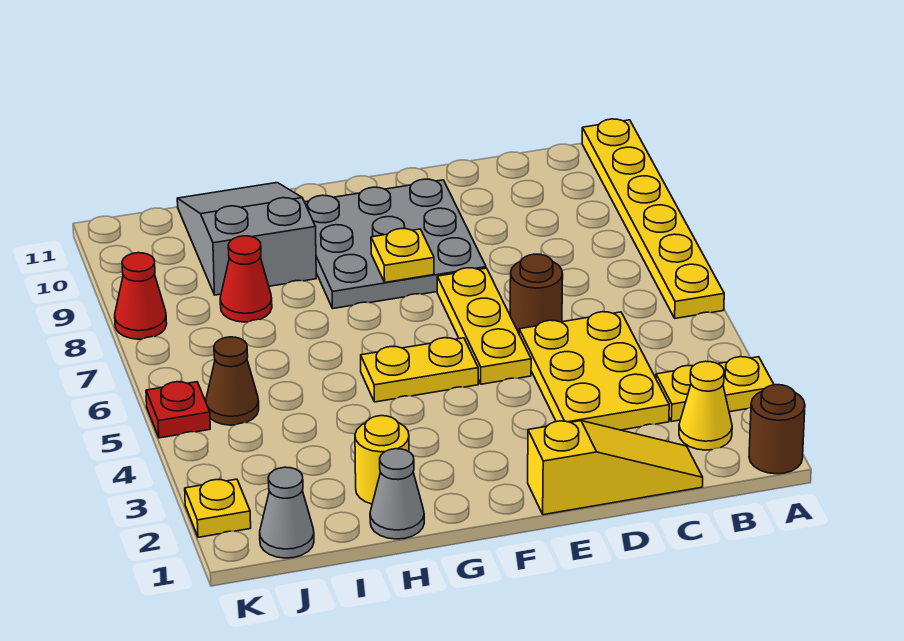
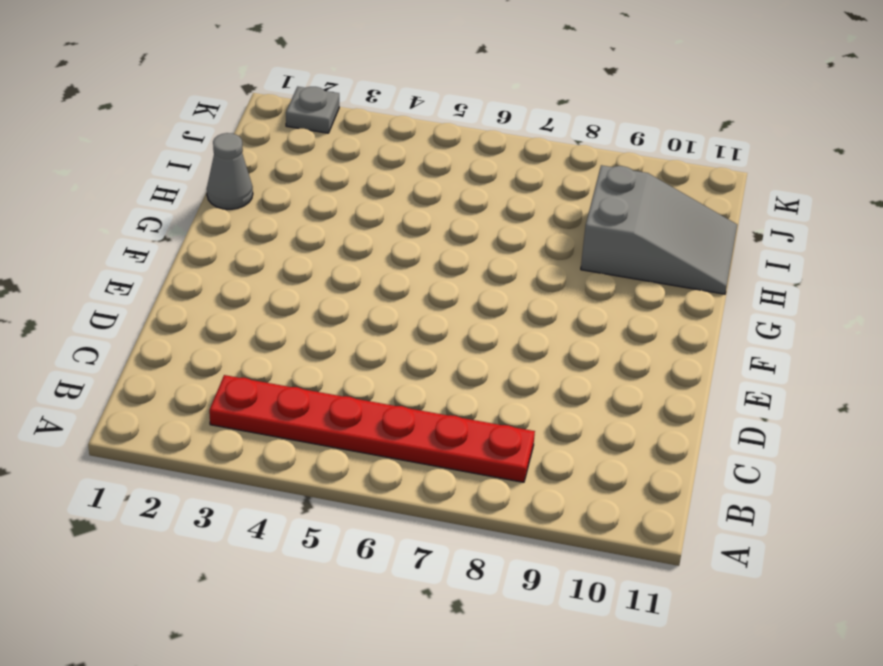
red 1x6 plate [209,375,535,482] -> yellow 1x2 plate [656,357,774,421]
grey 1x1 plate [286,87,339,133] -> yellow 1x1 plate [185,479,251,537]
none -> brown 1x1 round brick [749,385,805,474]
none -> yellow 1x6 plate [582,119,724,318]
none -> yellow 1x1 cone [679,361,732,450]

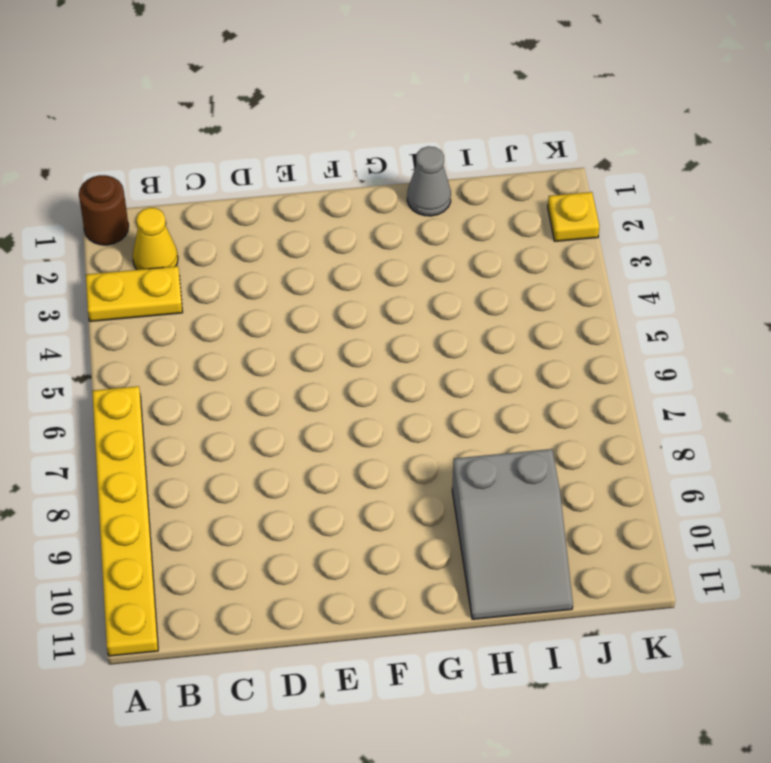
none -> yellow 1x3 slope [528,421,703,515]
none -> yellow 2x3 plate [519,312,669,430]
none -> brown 1x1 round brick [510,254,563,333]

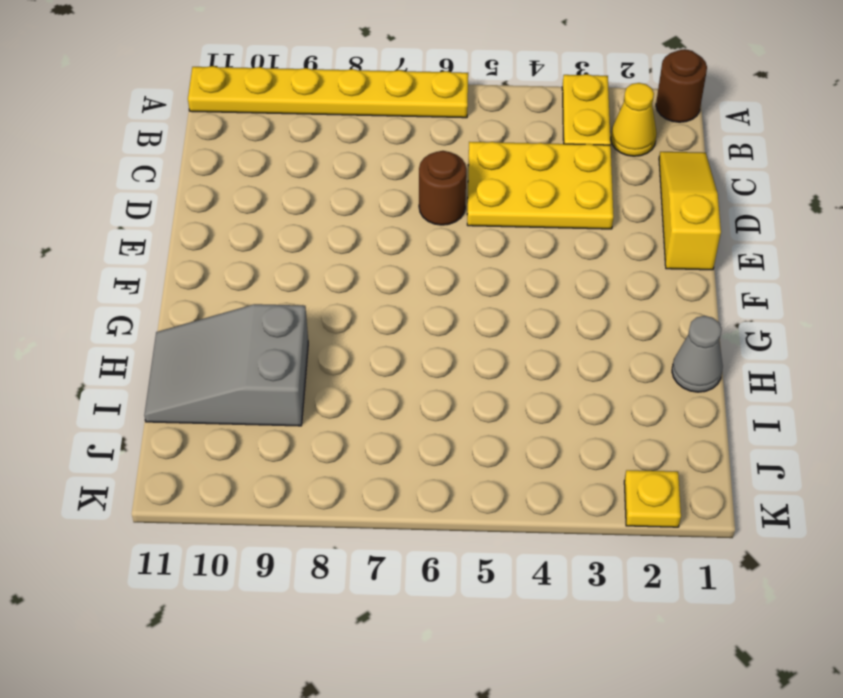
none -> yellow 1x3 plate [437,268,531,384]
none -> grey 3x3 plate [305,179,486,308]
none -> yellow 1x2 plate [361,338,478,402]

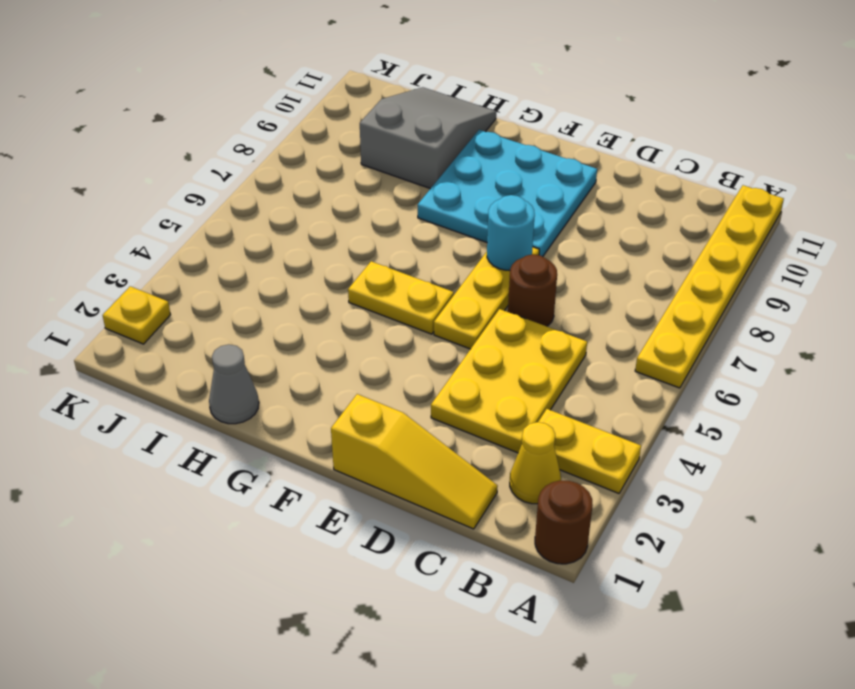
cyan 1x1 round brick [487,195,535,270] -> none
cyan 3x3 plate [418,130,597,257] -> grey 3x3 plate [305,179,486,308]
none -> yellow 1x1 round brick [355,416,409,504]
none -> red 1x1 cone [220,236,272,322]
none -> grey 1x1 cone [260,467,314,558]

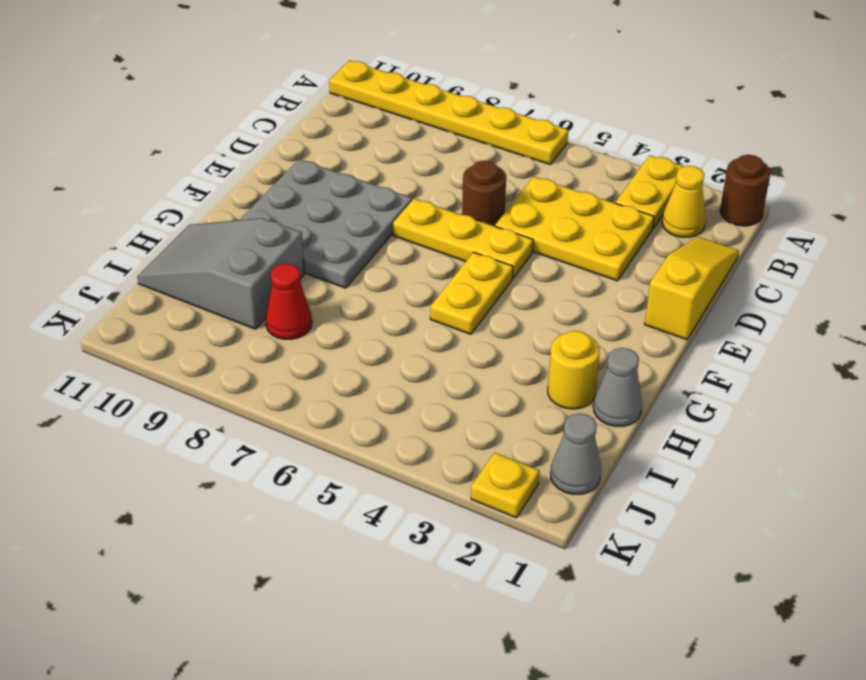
none -> brown 1x1 cone [206,337,259,425]
none -> red 1x1 plate [146,382,210,438]
none -> red 1x1 cone [115,253,167,339]

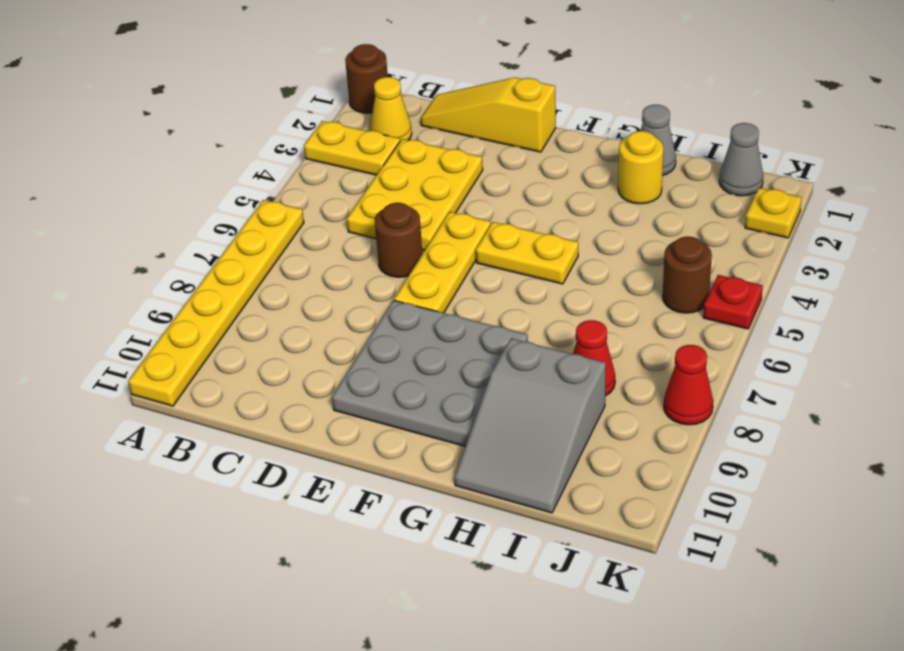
brown 1x1 round brick [663,237,712,313] -> brown 1x1 cone [206,337,259,425]
none -> yellow 1x1 plate [371,229,434,282]

